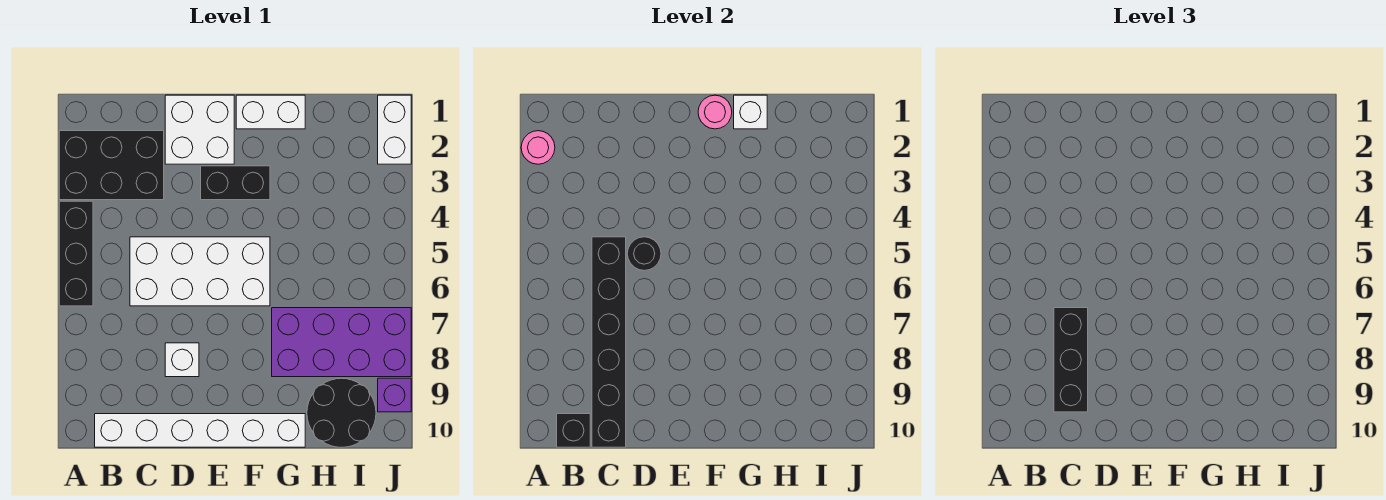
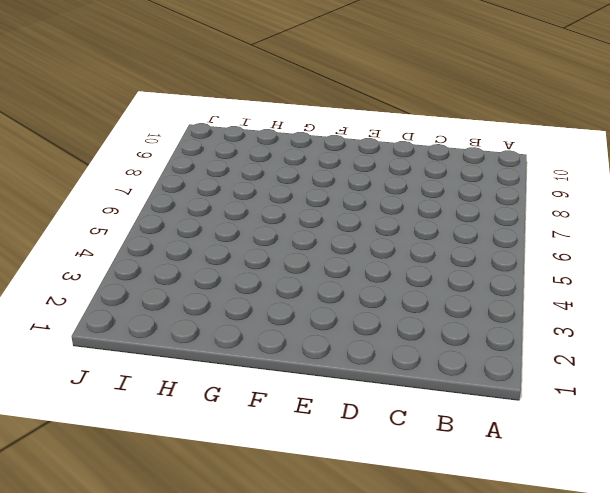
none -> black 2x3 brick [59,131,164,200]
none -> black 1x3 brick [59,201,93,306]
none -> white 1x6 brick [95,414,305,447]

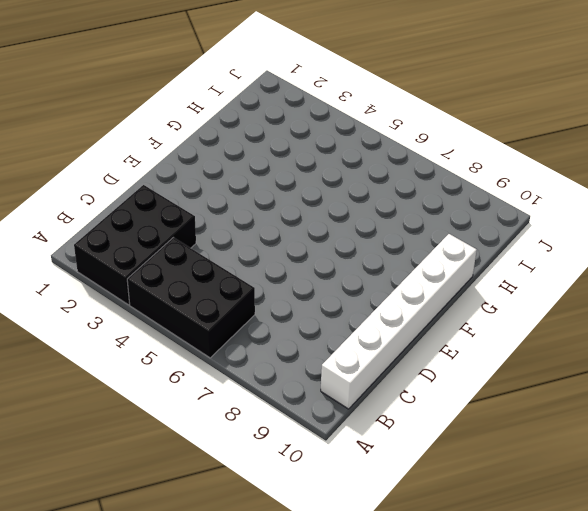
black 2x3 brick [127,238,255,358] -> black 1x3 brick [59,201,93,306]
none -> white 2x4 brick [130,237,270,306]
none -> white 2x2 brick [165,95,234,164]
none -> white 1x1 brick [165,343,199,377]

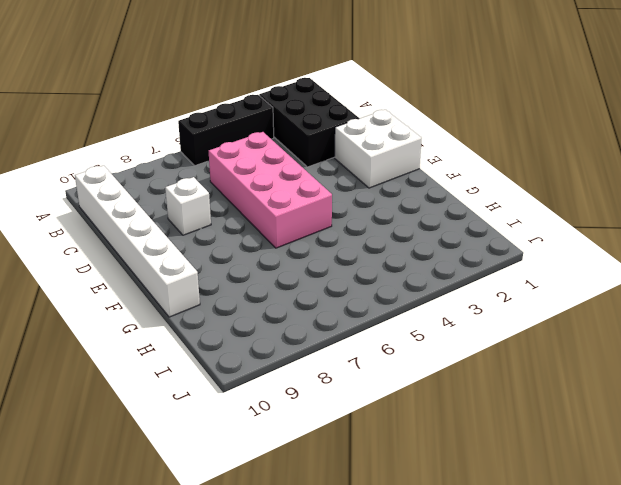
pink 2x4 brick [209,132,332,248] -> white 2x4 brick [130,237,270,306]
none -> black 1x2 brick [201,166,270,200]
none -> white 1x2 brick [236,95,305,129]
none -> purple 2x4 brick [272,308,411,377]

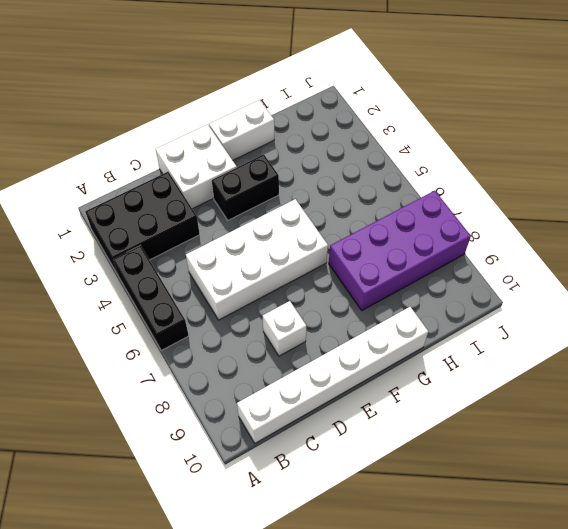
none -> black 2x2 round brick [307,378,376,447]
none -> white 1x2 brick [378,95,411,164]
none -> purple 1x1 brick [378,378,411,412]

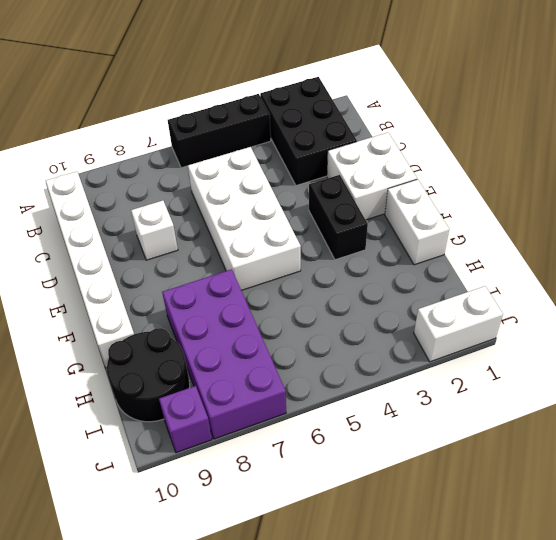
none -> pink 1x1 round brick [521,131,555,164]
none -> black 1x1 brick [557,414,590,447]
none -> black 1x6 brick [592,237,626,447]

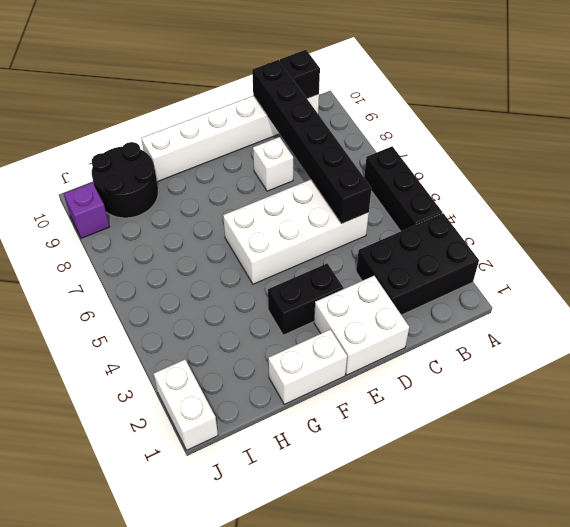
none -> purple 2x4 brick [272,308,411,377]
none -> pink 1x1 round brick [521,131,555,164]
none -> black 1x1 round brick [627,237,661,271]

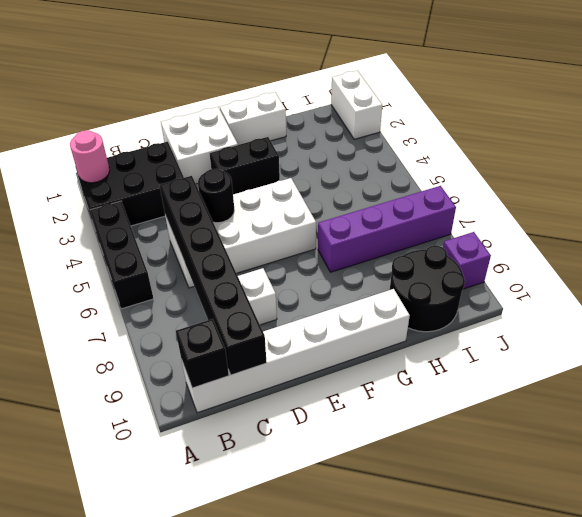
purple 1x4 brick [318,186,456,272] -> purple 2x4 brick [272,308,411,377]
none -> pink 1x1 round brick [698,95,732,129]
none -> white 1x1 brick [734,95,767,129]
none -> black 1x3 brick [1054,308,1088,412]

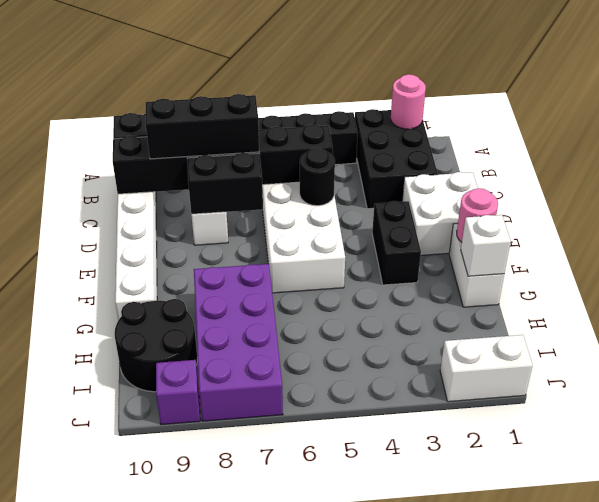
black 1x2 brick [187,153,263,214] -> none

